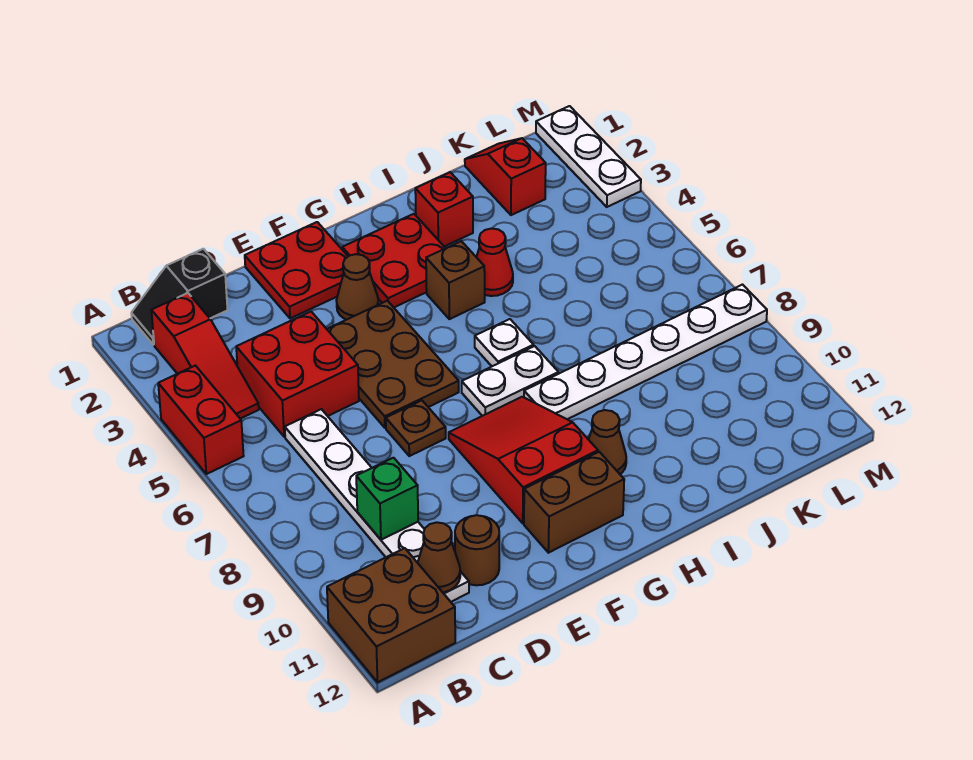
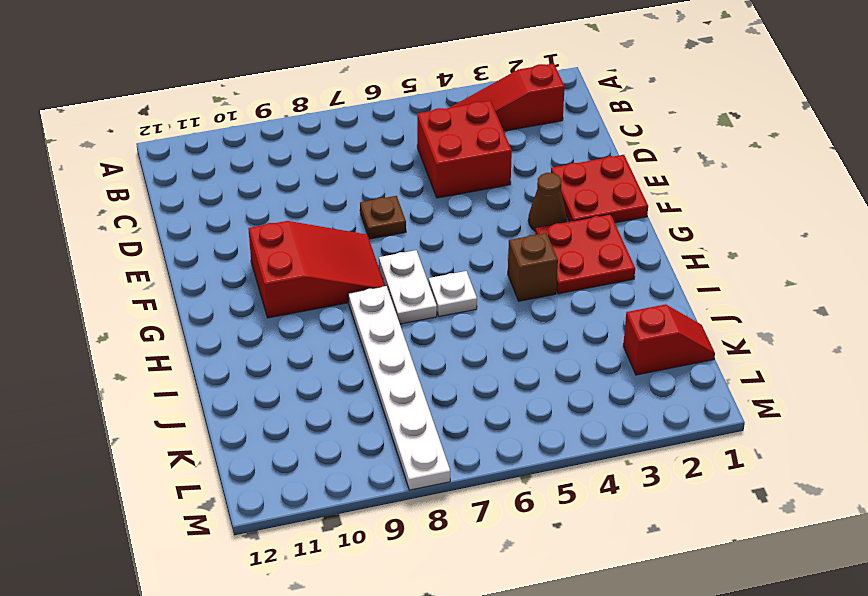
none -> red 1x2 brick [158,366,244,474]
none -> brown 2x2 brick [327,548,455,682]
none -> black 1x2 slope [131,249,227,345]

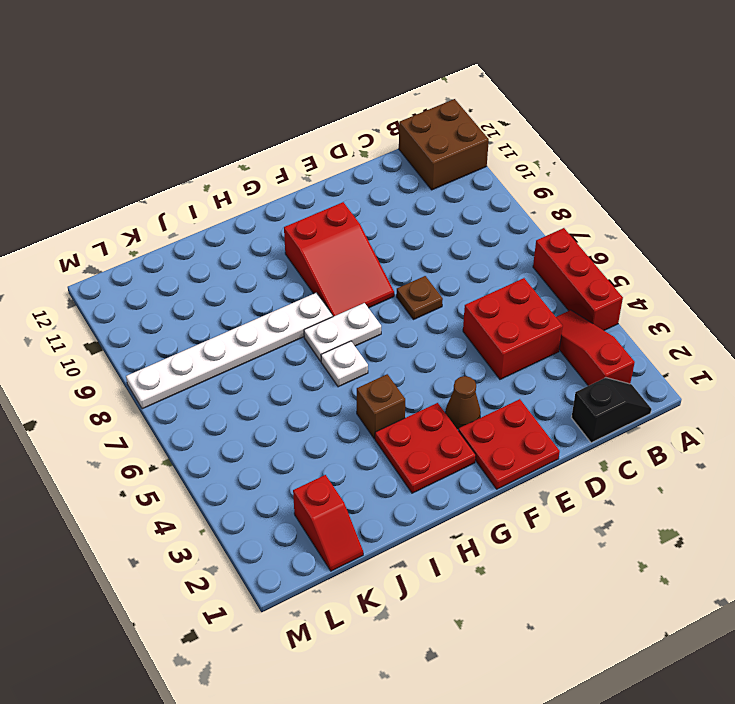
red 1x3 brick [533,228,623,330] -> red 1x2 brick [158,366,244,474]
none -> white 1x6 plate [285,409,469,602]
none -> brown 1x1 round brick [455,515,499,585]
none -> brown 2x3 plate [327,301,459,428]

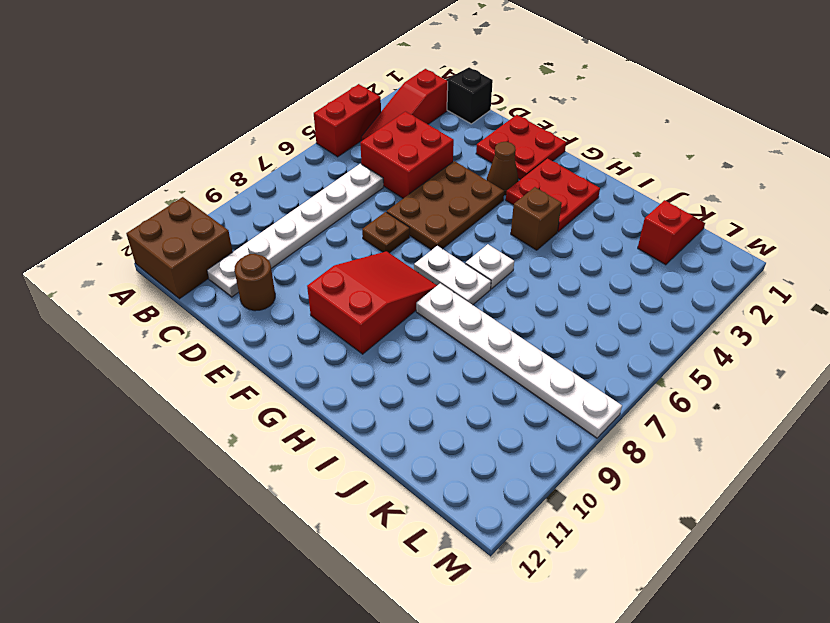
none -> brown 1x2 brick [524,452,624,553]
none -> brown 1x1 cone [588,410,626,474]
none -> red 1x1 brick [415,172,473,246]

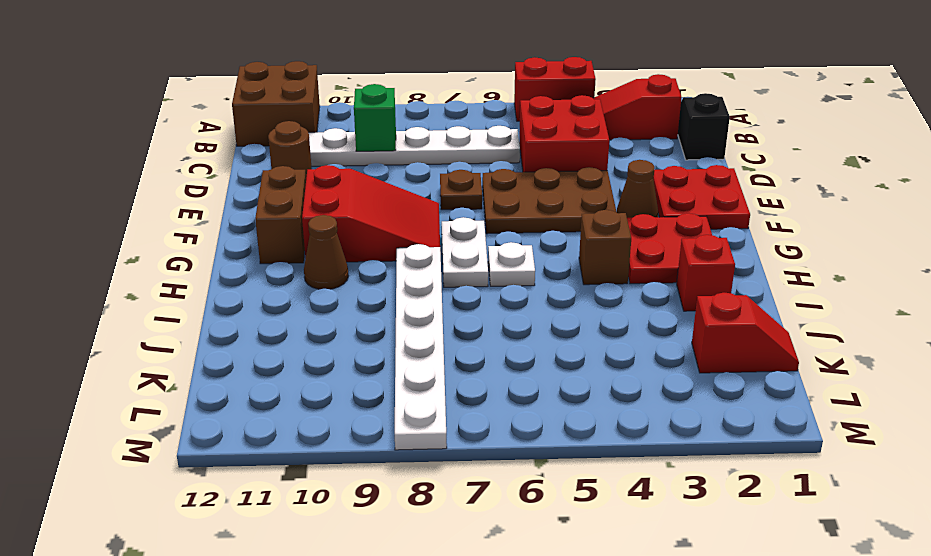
none -> red 1x1 cone [477,228,513,296]
none -> white 1x3 plate [536,106,641,207]
none -> brown 1x1 cone [418,522,460,592]

